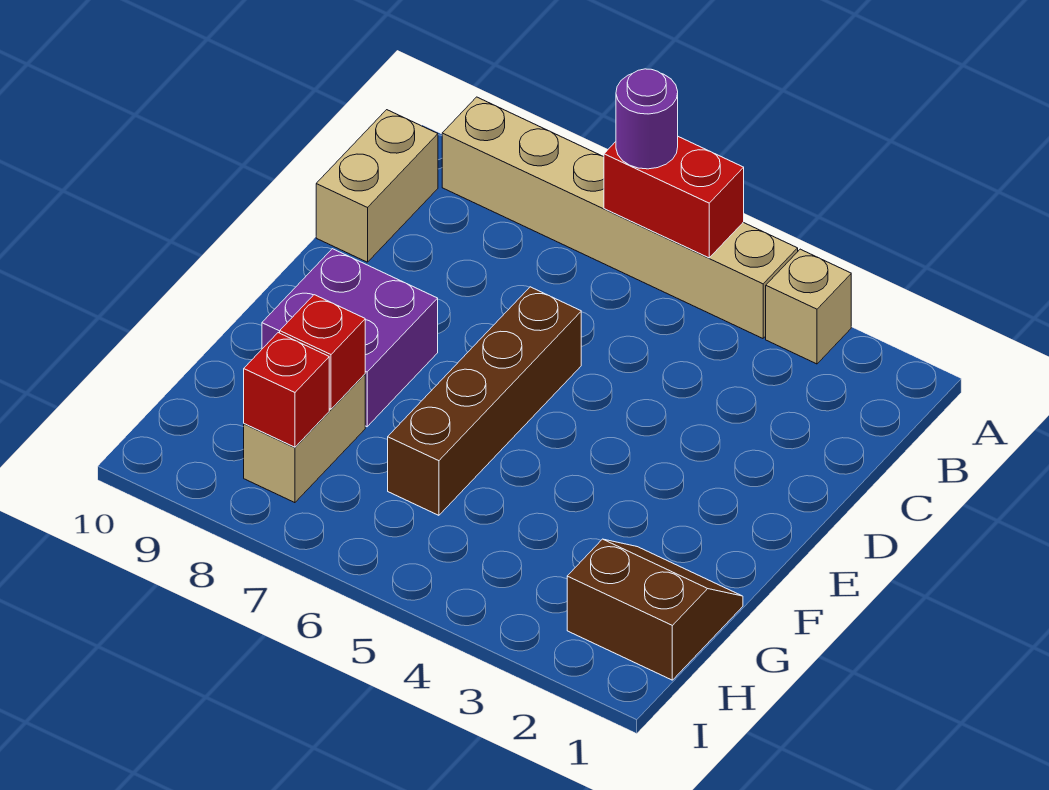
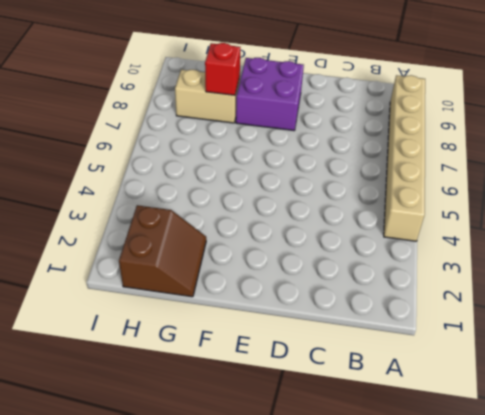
none -> tan 1x1 brick [766,249,851,364]
none -> tan 1x2 brick [316,110,438,262]

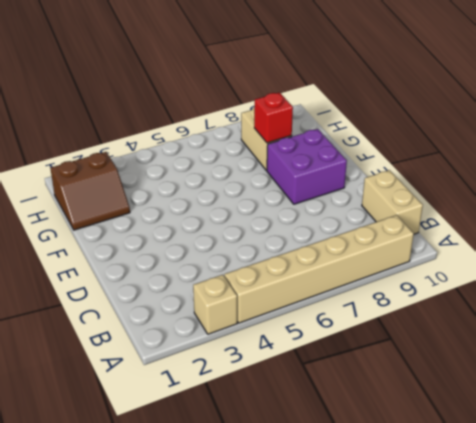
none -> brown 1x4 brick [388,287,581,515]
none -> red 1x2 brick [604,137,744,258]

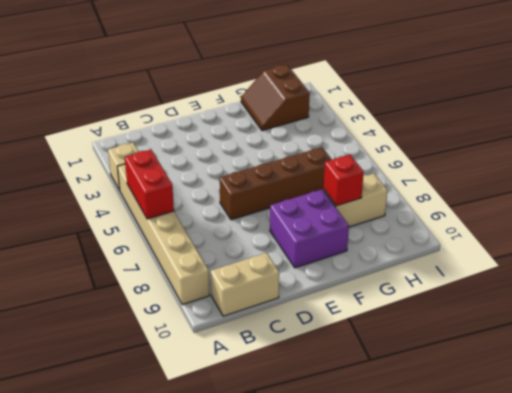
none -> red 1x1 brick [244,333,329,447]
none -> purple 1x1 round brick [616,69,678,169]

